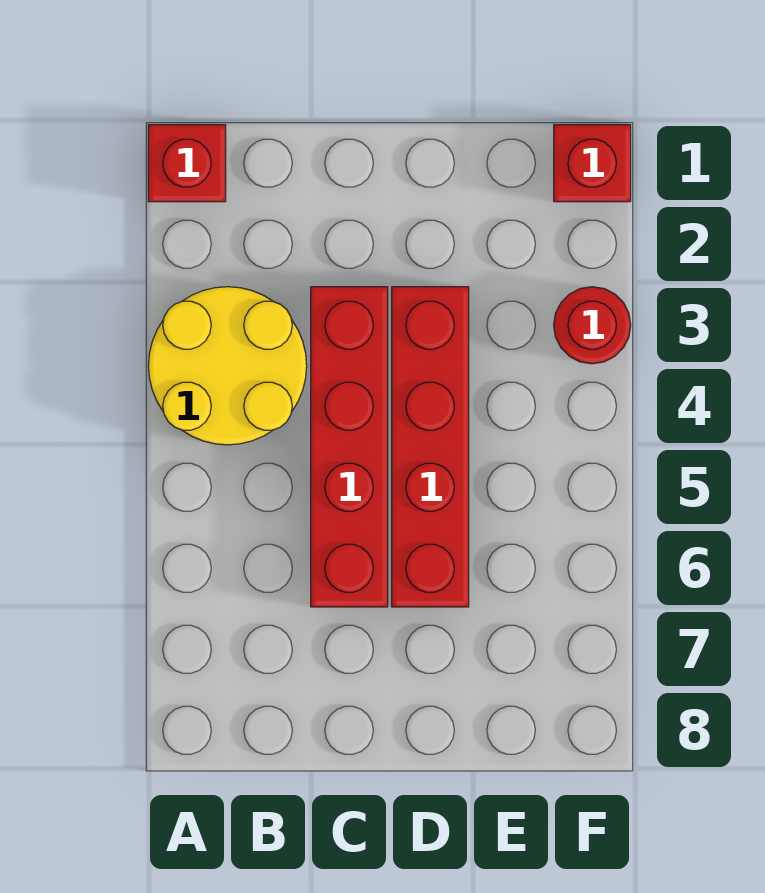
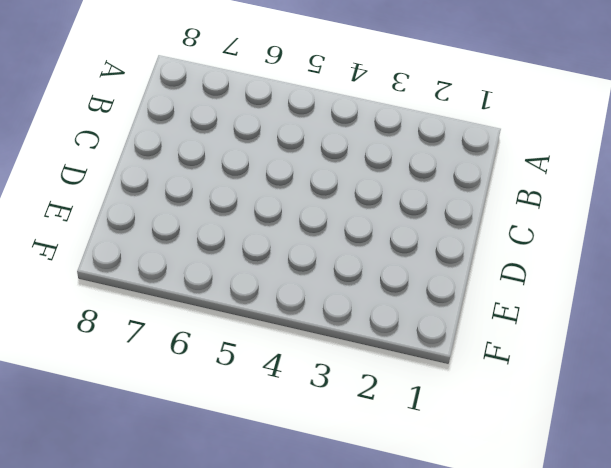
none -> red 1x1 brick [148,125,226,202]
none -> yellow 2x2 round brick [148,287,307,445]

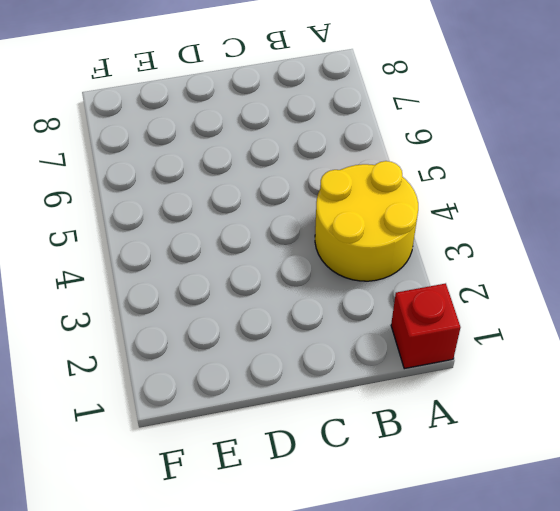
none -> red 1x4 brick [311,287,388,607]
none -> red 1x4 brick [392,287,469,607]

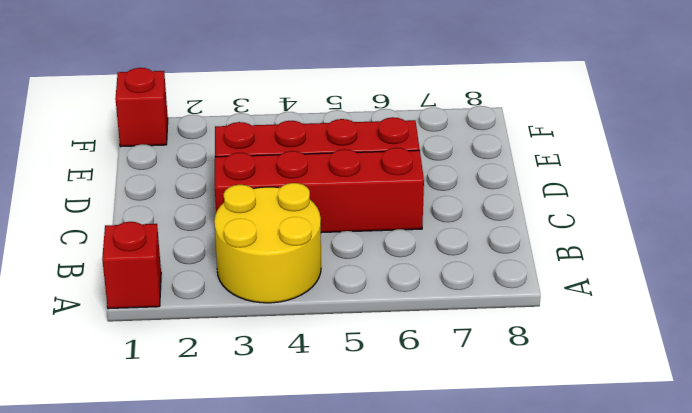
none -> red 1x1 round brick [554,287,631,364]

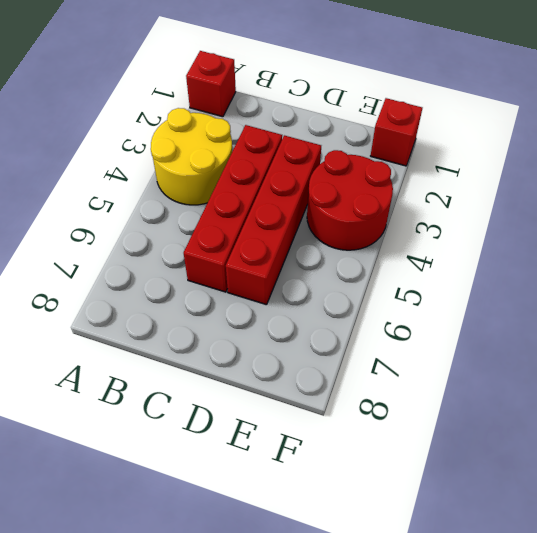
red 2x2 round brick [307,150,393,250] -> red 1x1 round brick [554,287,631,364]

